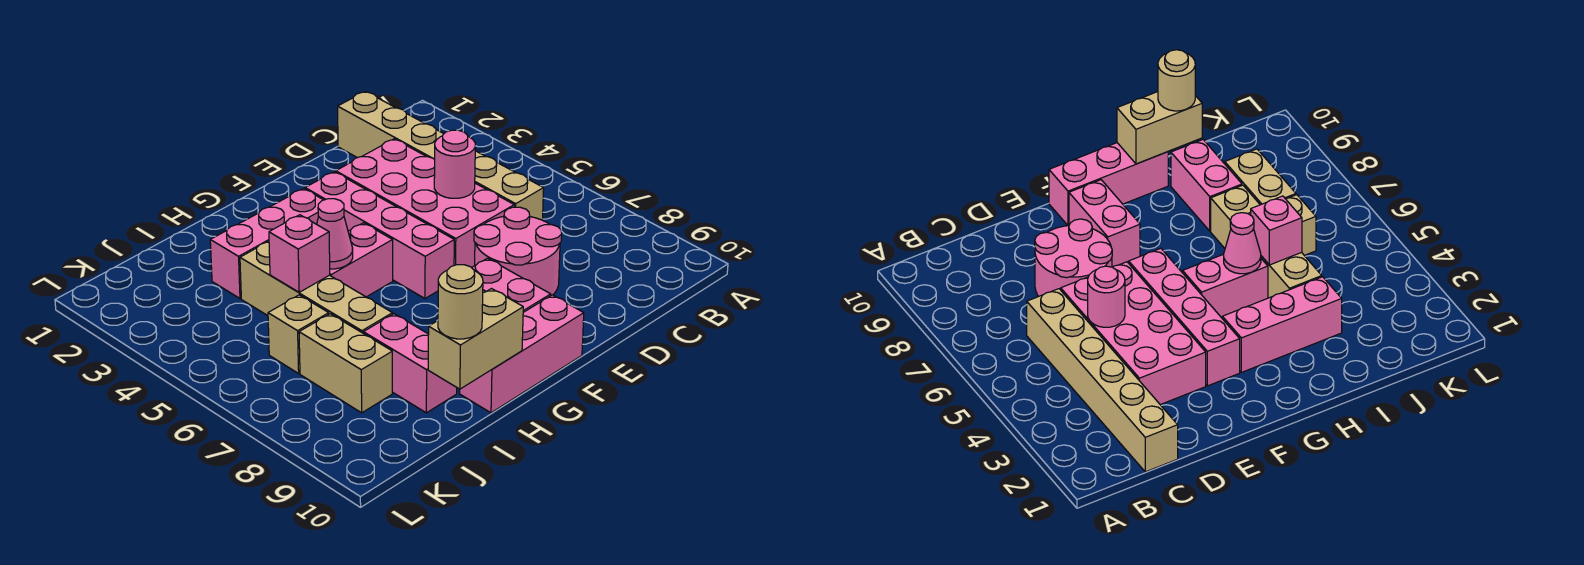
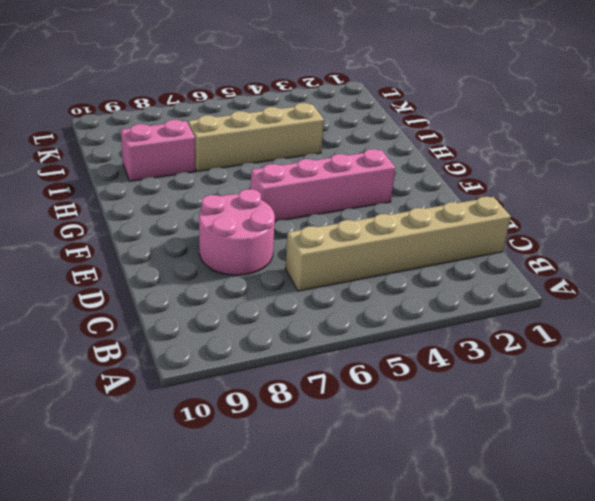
none -> pink 2x4 brick [336,139,514,268]
none -> pink 1x2 brick [472,258,551,312]
none -> pink 1x3 brick [460,295,584,413]

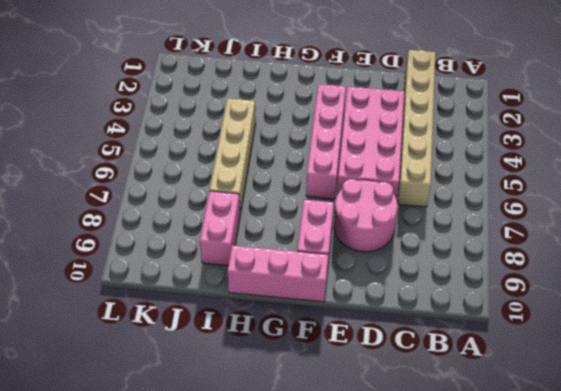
none -> pink 1x3 brick [210,188,323,298]
none -> pink 1x2 brick [330,223,393,297]
none -> tan 1x1 brick [268,295,329,373]

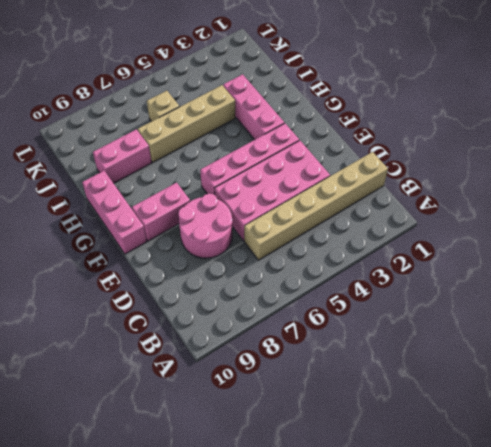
none -> pink 1x2 brick [330,223,393,297]
none -> tan 1x2 brick [299,314,392,413]
none -> pink 1x1 round brick [434,130,475,198]

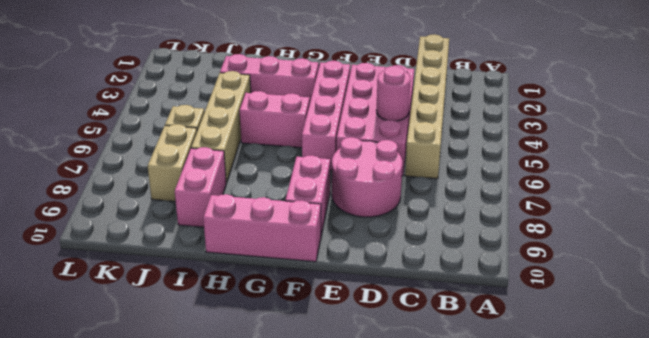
none -> pink 1x1 cone [317,199,353,269]
none -> tan 1x2 brick [428,289,523,389]
none -> pink 1x1 brick [269,215,330,292]

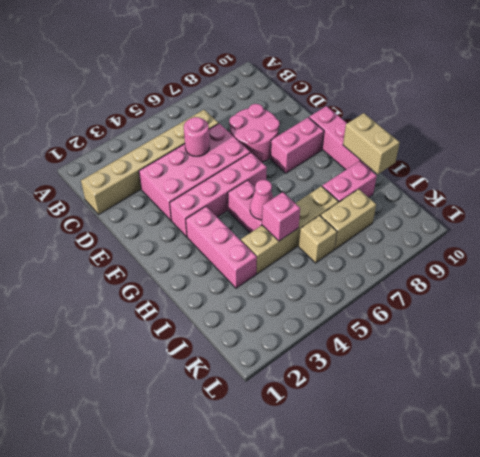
none -> tan 1x1 round brick [438,265,483,339]

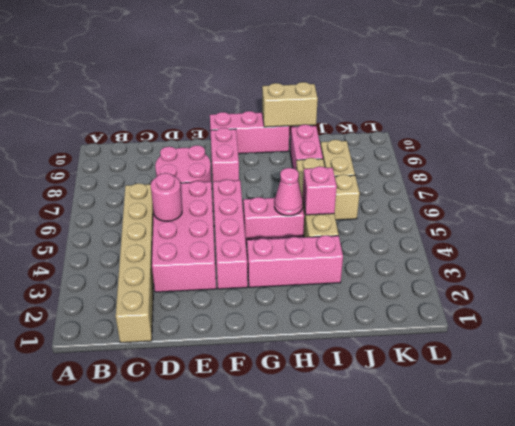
none -> tan 1x1 round brick [438,265,483,339]

